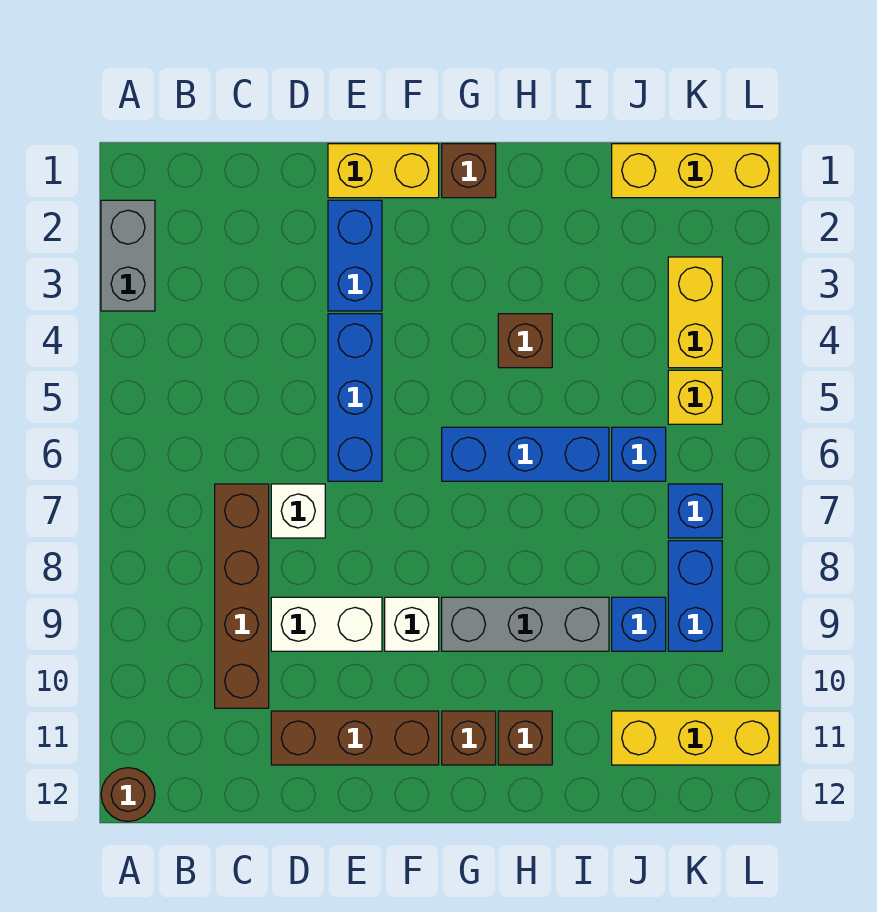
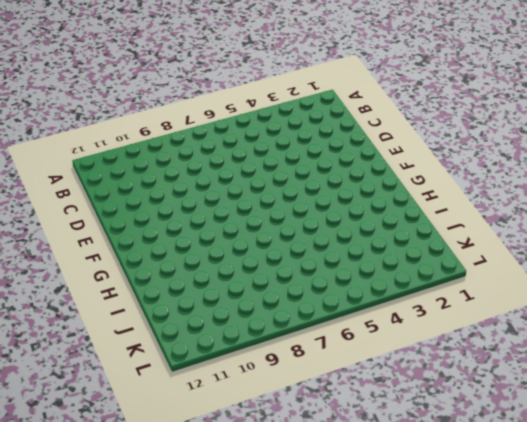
none -> grey 1x2 brick [101,200,155,311]
none -> brown 1x1 round brick [101,768,155,822]
none -> brown 1x4 brick [215,484,269,708]

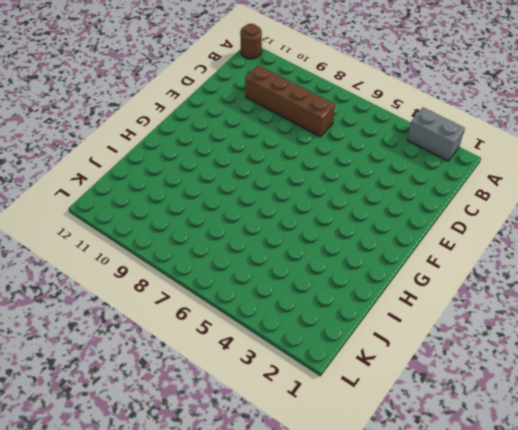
none -> white 1x1 brick [271,484,325,538]
none -> white 1x2 brick [271,597,382,651]
none -> brown 1x3 brick [271,711,439,765]

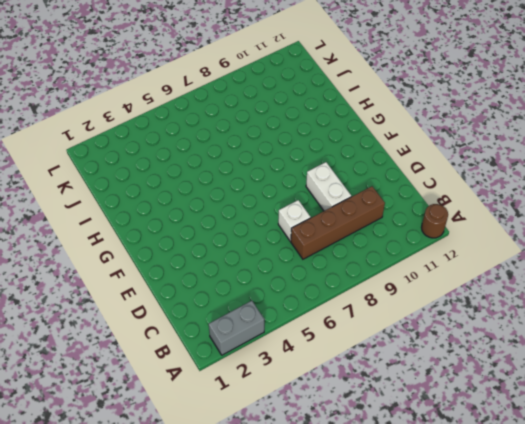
none -> brown 1x3 brick [271,711,439,765]
none -> yellow 1x2 brick [328,144,439,198]
none -> blue 1x2 brick [328,200,382,311]

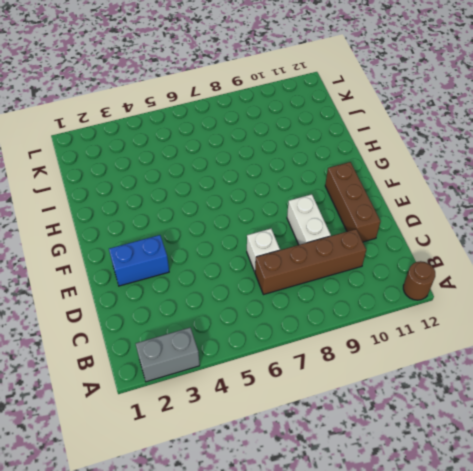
none -> yellow 1x2 brick [328,144,439,198]
none -> blue 1x3 brick [328,314,382,481]
none -> white 1x1 brick [385,597,439,651]

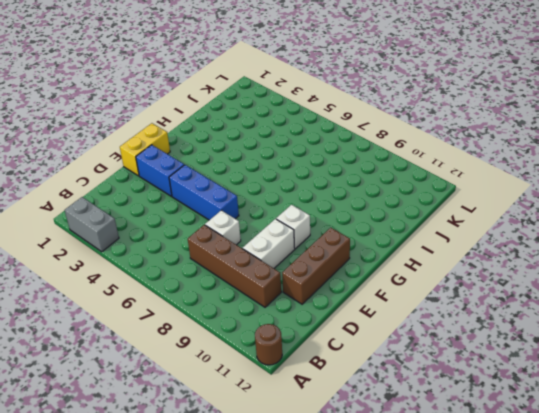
none -> brown 1x1 brick [442,144,496,198]
none -> blue 1x3 brick [442,427,609,481]
none -> grey 1x3 brick [442,597,609,651]

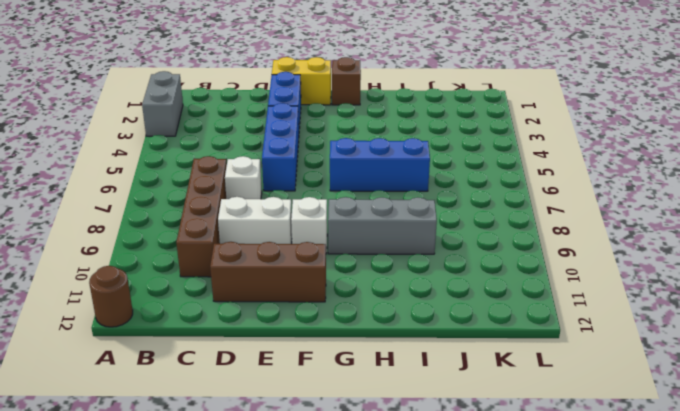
none -> brown 1x1 brick [442,711,496,765]
none -> brown 1x1 brick [498,314,552,368]
none -> brown 1x1 brick [498,711,552,765]

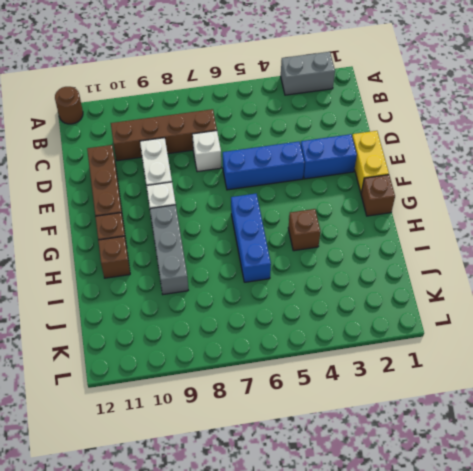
none -> yellow 1x3 brick [612,144,779,198]
none -> blue 1x1 brick [612,427,666,481]
none -> blue 1x1 brick [612,597,666,651]

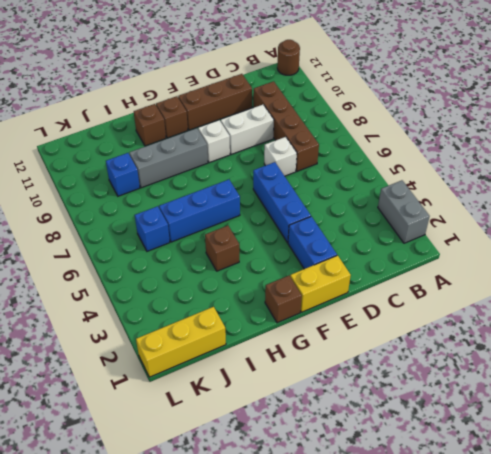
none -> yellow 1x3 brick [612,711,779,765]
none -> yellow 1x2 brick [668,257,722,368]
none -> yellow 1x1 brick [668,370,722,424]

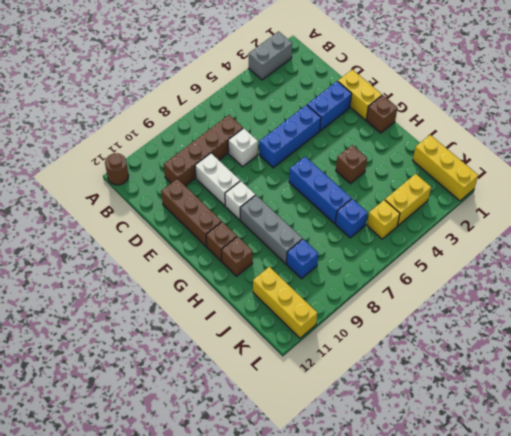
none -> blue 1x1 brick [668,484,722,538]
none -> blue 1x2 brick [668,541,722,651]

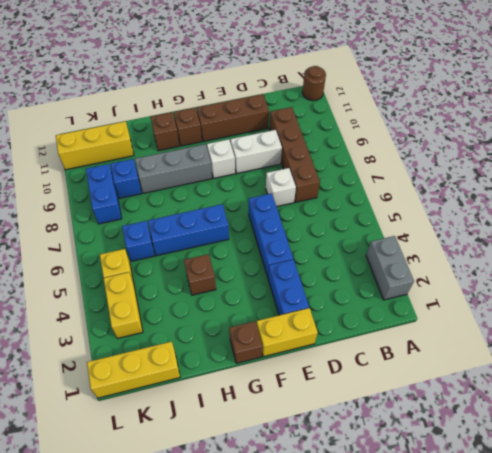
none -> blue 1x1 brick [668,484,722,538]

